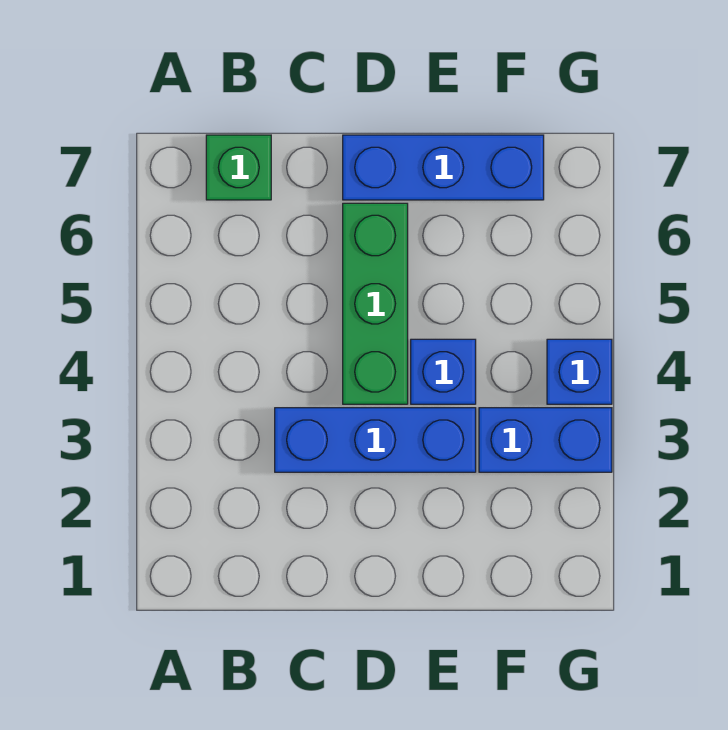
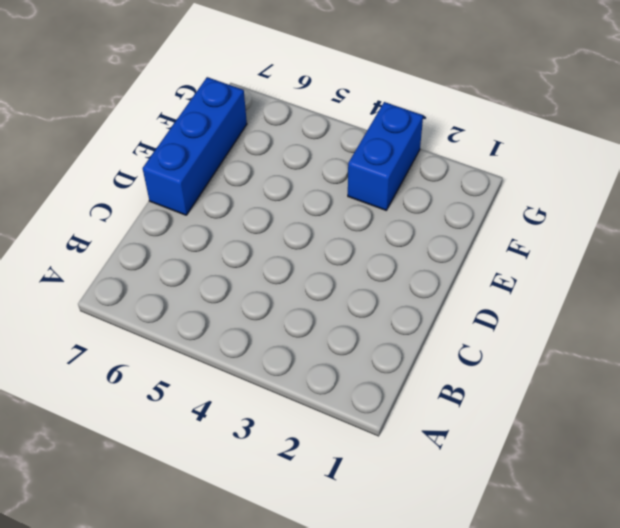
none -> green 1x1 brick [206,135,271,200]
none -> blue 1x3 brick [275,408,476,472]

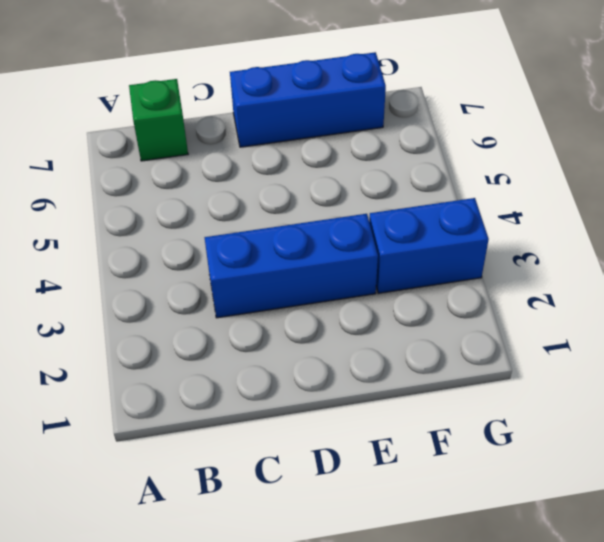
none -> green 1x3 brick [343,203,408,404]
none -> blue 1x1 brick [411,339,476,404]

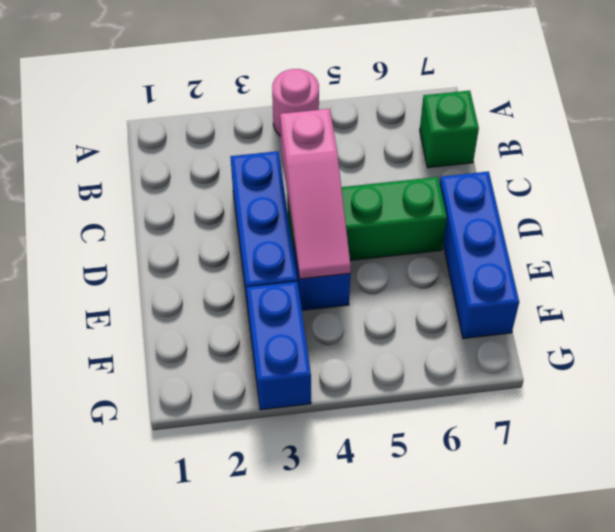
pink 1x1 round brick [272,69,319,136] -> none
pink 1x3 slope [280,109,351,279] -> none
none -> blue 1x1 brick [547,339,612,404]

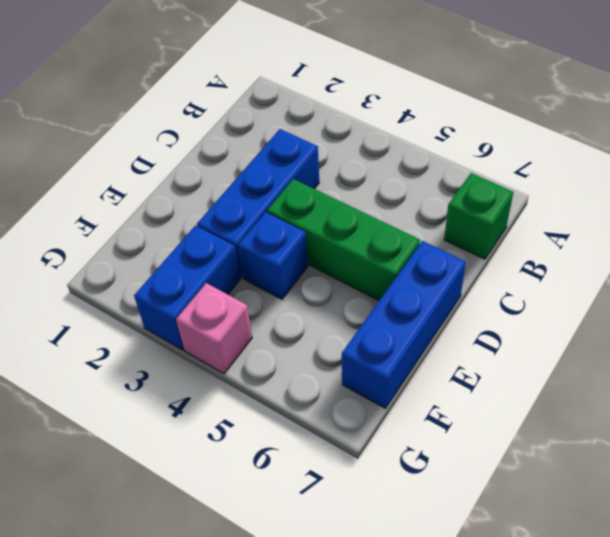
pink 1x1 brick [176,283,252,374] -> blue 1x1 brick [547,339,612,404]

